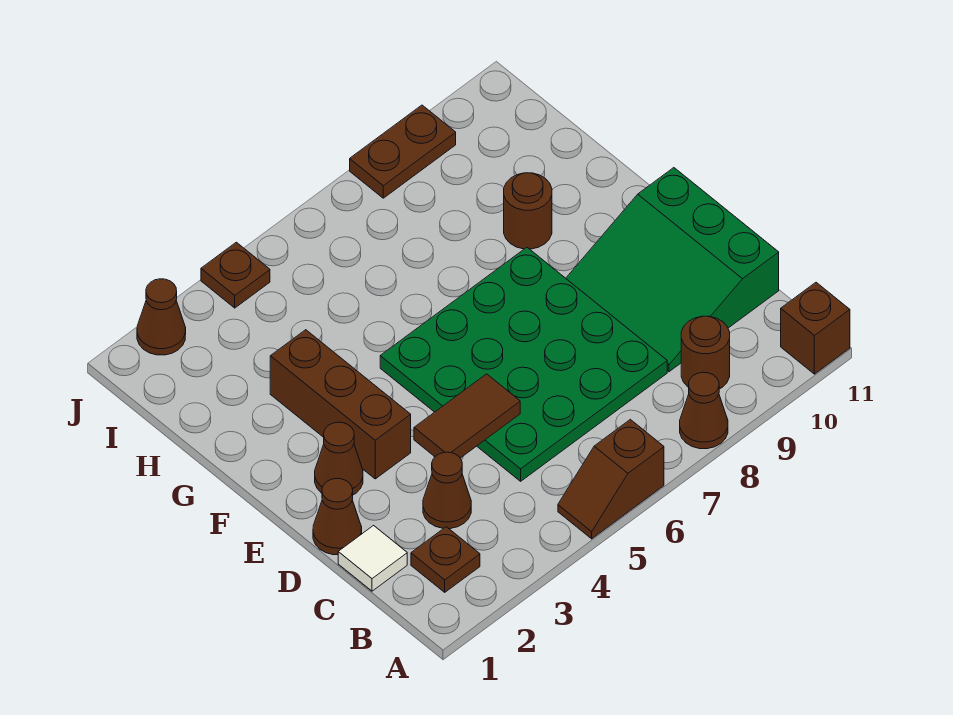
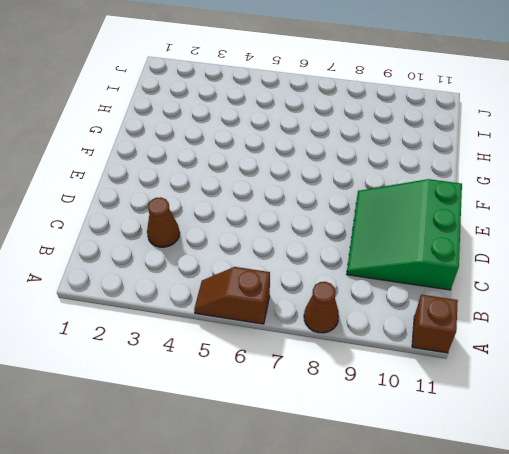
none -> brown 1x1 plate [411,527,480,592]
none -> brown 1x1 round brick [681,316,730,389]
none -> white 1x1 tile [338,526,407,591]

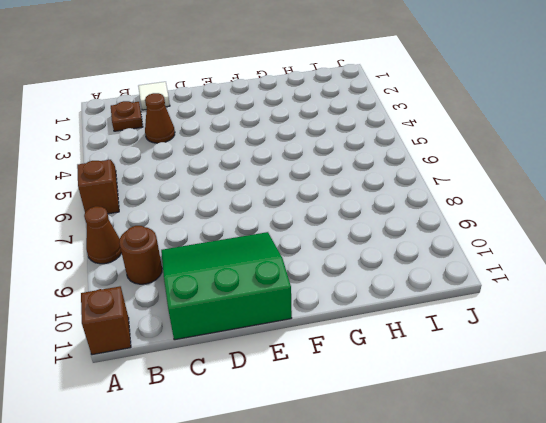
none -> green 4x4 plate [380,247,667,481]
none -> brown 1x1 cone [313,478,362,555]
none -> brown 1x1 cone [315,422,363,495]

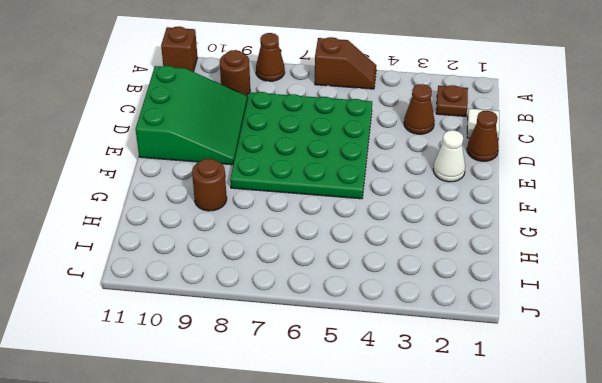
white 1x1 cone [433,130,465,182] -> brown 1x1 cone [315,422,363,495]
none -> brown 1x3 brick [270,330,411,479]
none -> brown 1x1 cone [137,279,186,355]
none -> brown 1x1 plate [201,242,270,308]

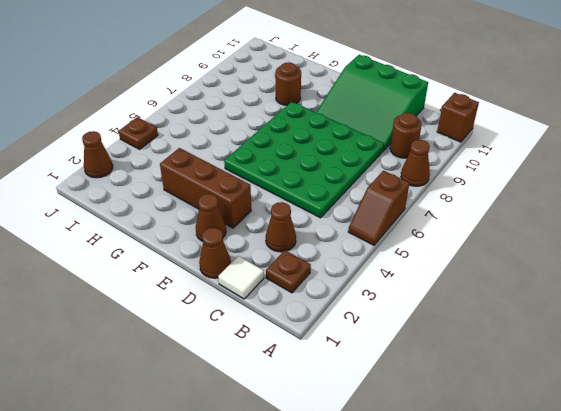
none -> brown 1x2 plate [350,105,456,198]
none -> brown 1x2 tile [414,374,520,458]

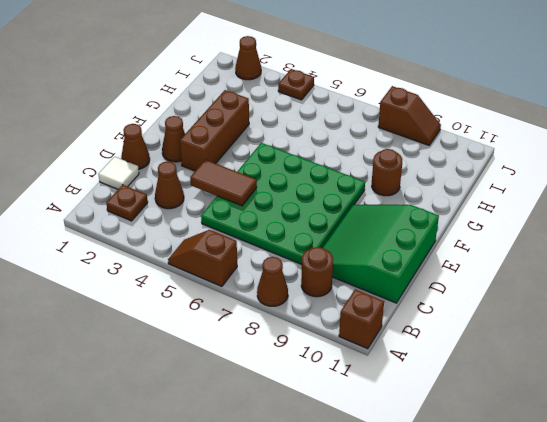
brown 1x2 slope [378,86,441,145] -> brown 1x2 plate [350,105,456,198]

